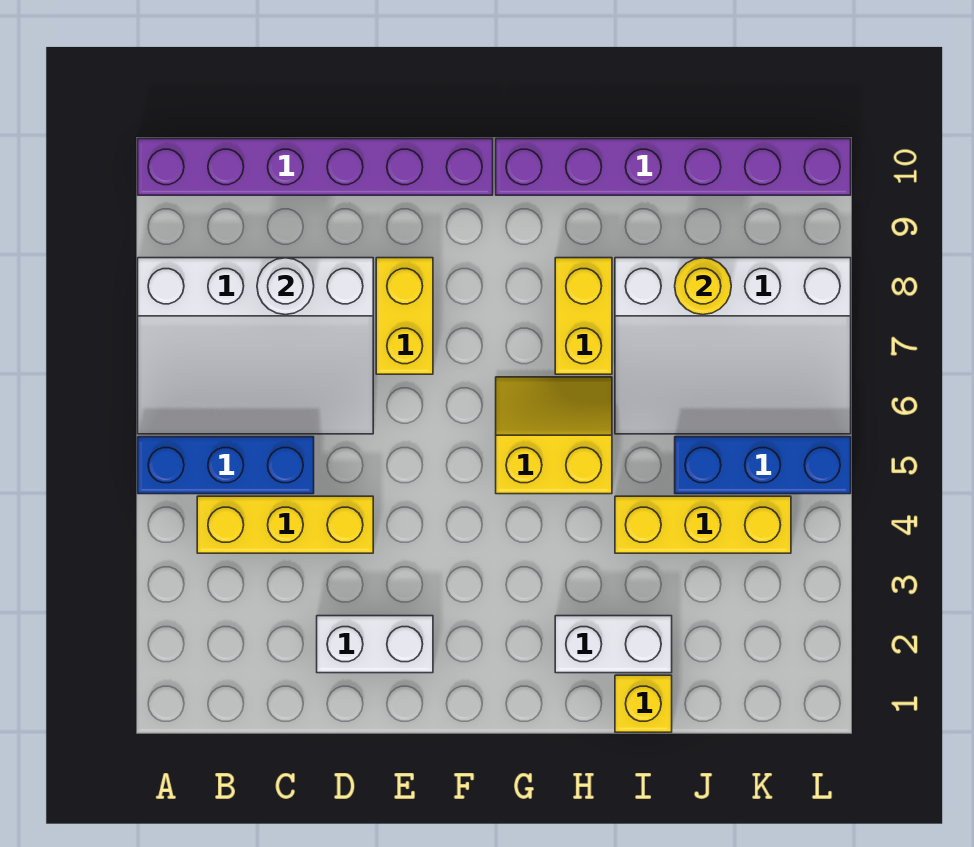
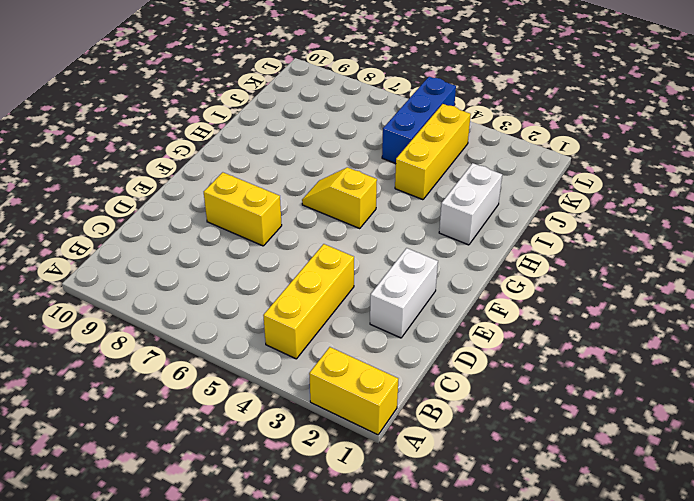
yellow 1x2 brick [309,347,398,435] -> yellow 1x2 brick moved to [555,258,612,374]
yellow 1x2 slope [302,167,377,229] -> yellow 2x2 slope [496,377,612,494]
none -> blue 1x3 brick [138,437,314,494]
none -> white 3x4 slope [138,258,373,434]
none -> purple 1x6 brick [138,139,493,195]

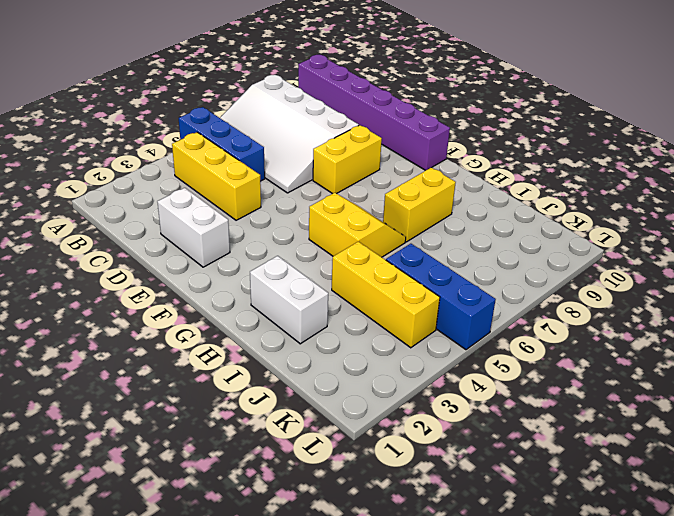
none -> purple 1x6 brick [496,139,851,195]
none -> yellow 1x1 brick [615,675,672,732]
none -> white 3x4 slope [615,258,851,434]

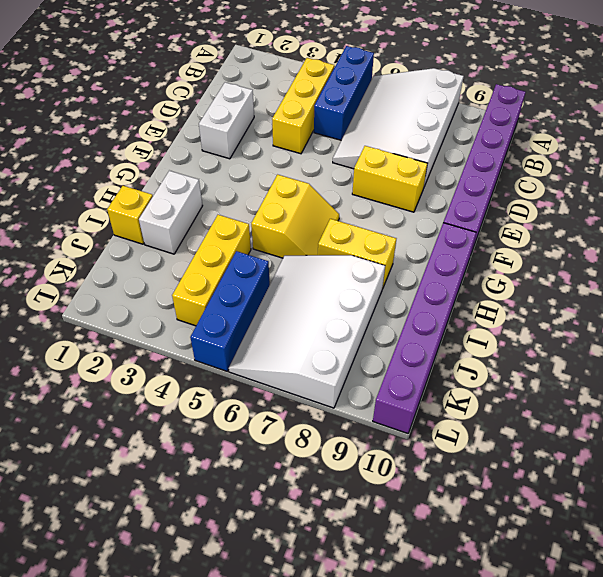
none -> white 1x1 round brick [257,258,314,315]
none -> yellow 1x1 round brick [675,258,731,315]

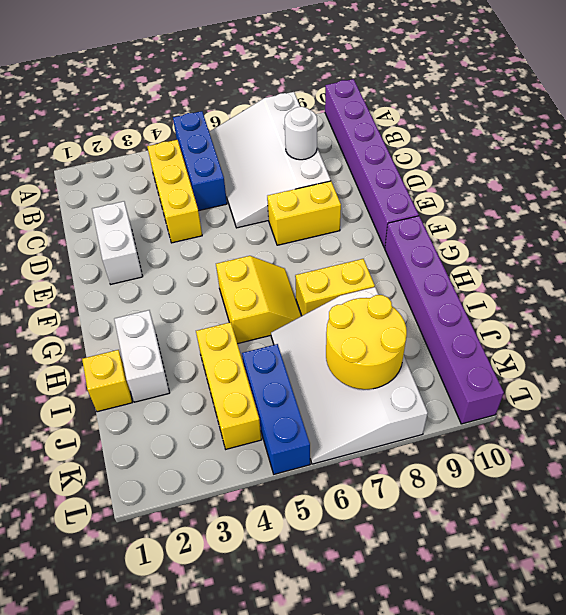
yellow 2x2 round brick [326,295,407,389] -> yellow 1x1 round brick [675,258,731,315]

